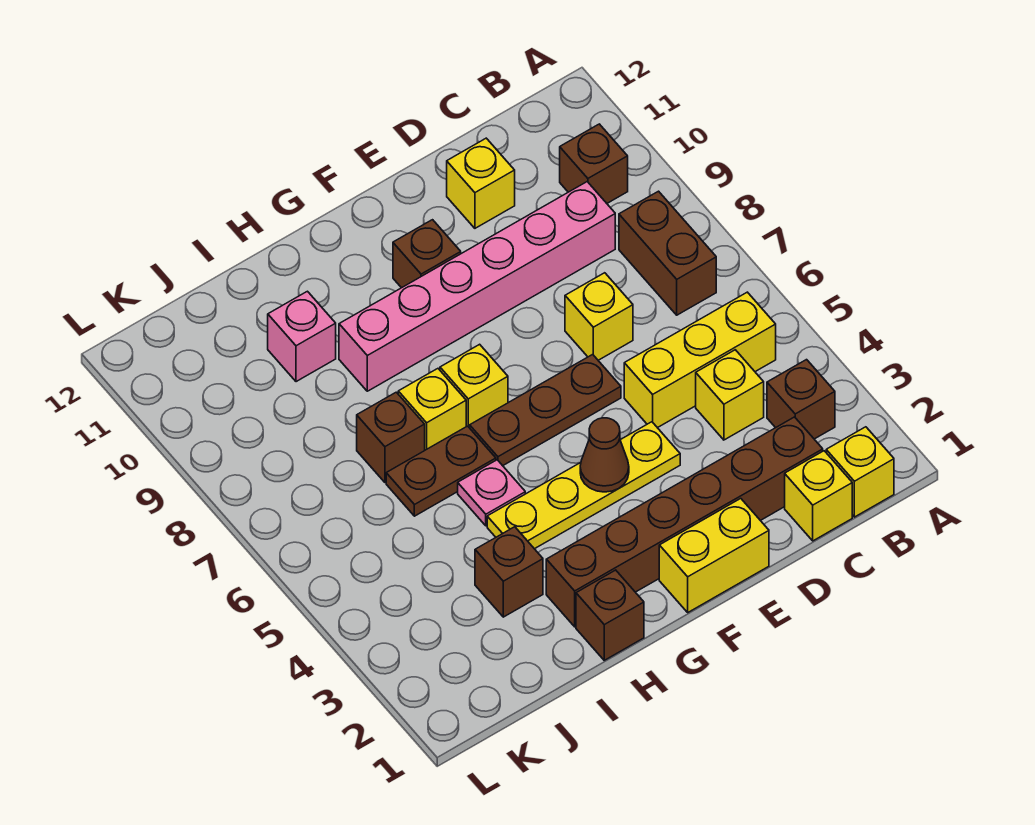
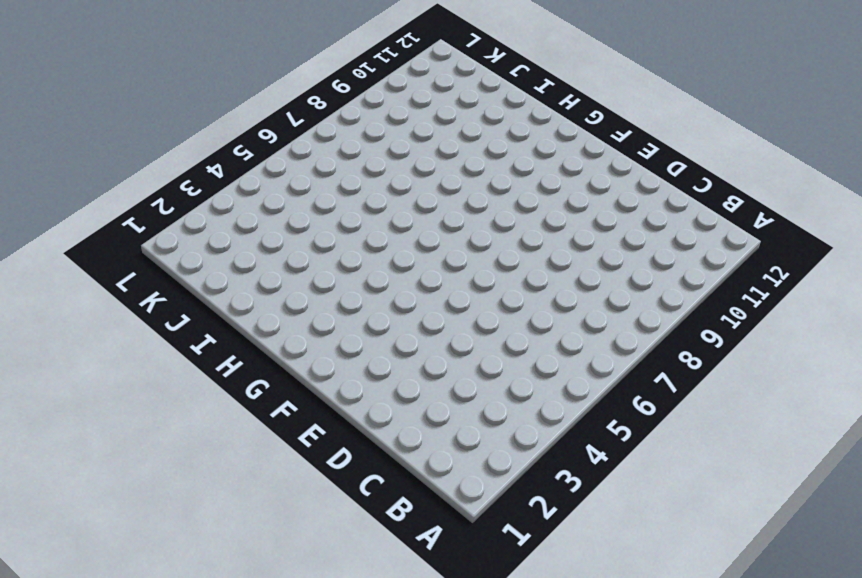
none -> yellow 1x1 brick [826,427,894,517]
none -> brown 1x1 brick [767,360,835,439]
none -> yellow 1x3 brick [624,292,776,428]

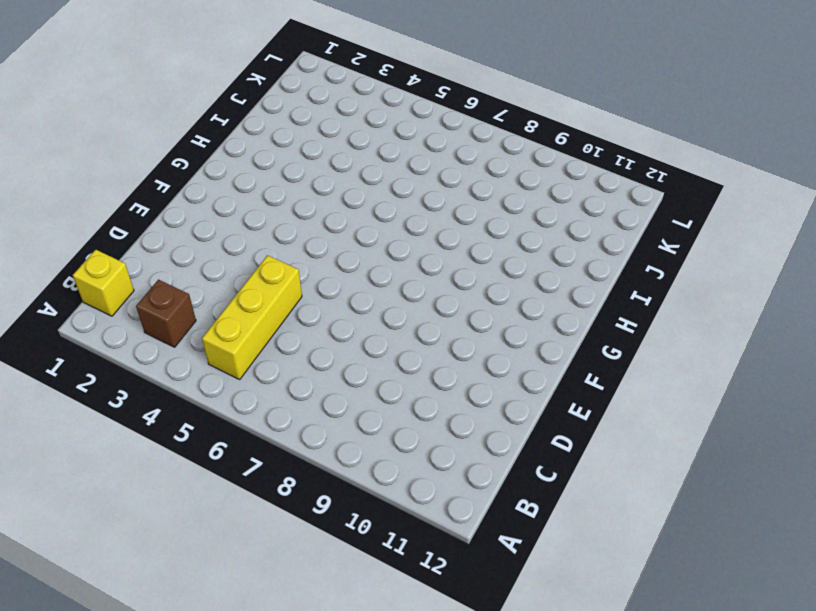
none -> brown 1x2 brick [619,191,716,315]
none -> brown 1x1 brick [560,124,628,203]
none -> yellow 1x1 brick [785,451,852,541]

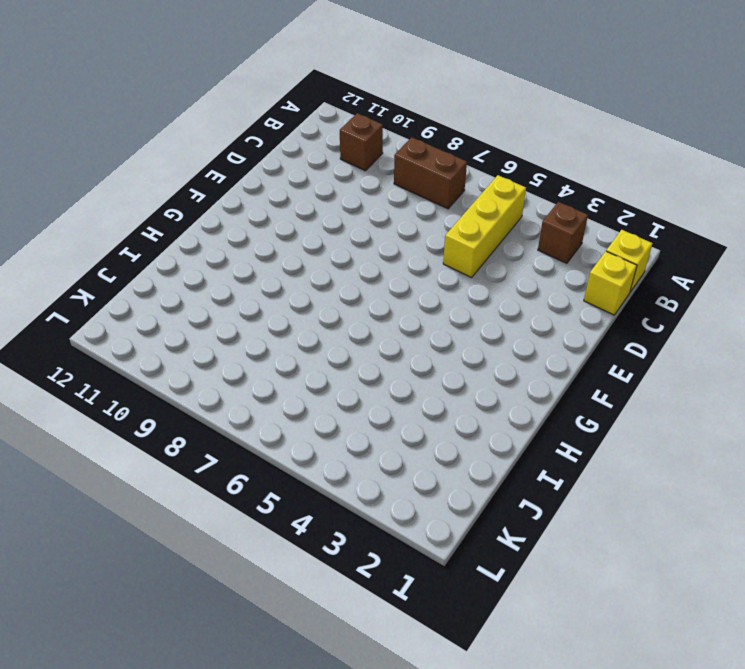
none -> brown 1x6 brick [546,417,823,627]
none -> yellow 1x1 brick [696,350,764,440]
none -> pink 1x6 brick [339,182,615,391]

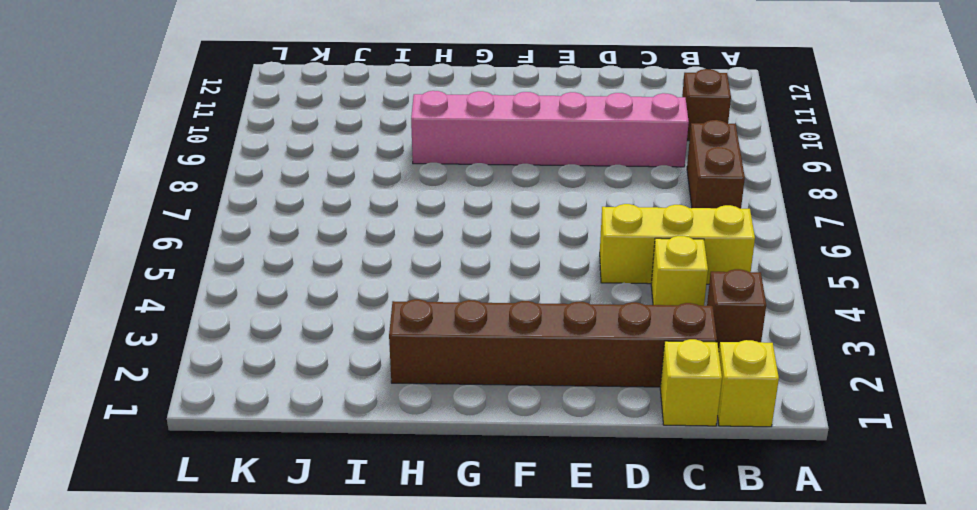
none -> yellow 1x1 brick [565,273,633,360]
none -> yellow 1x1 brick [447,138,515,228]
none -> yellow 1x2 brick [659,499,769,612]

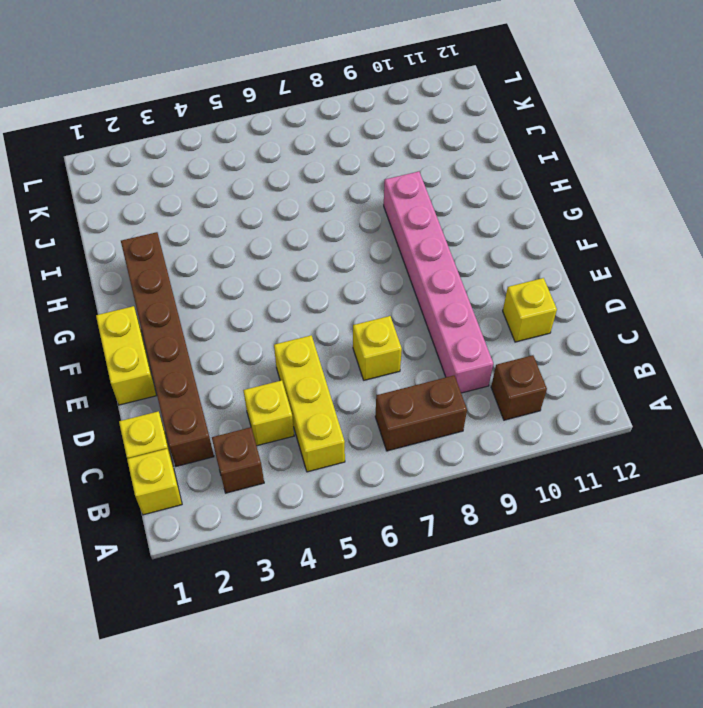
none -> yellow 1x4 plate [487,422,680,549]
none -> brown 1x3 plate [470,354,621,466]
none -> brown 1x1 brick [393,220,461,288]

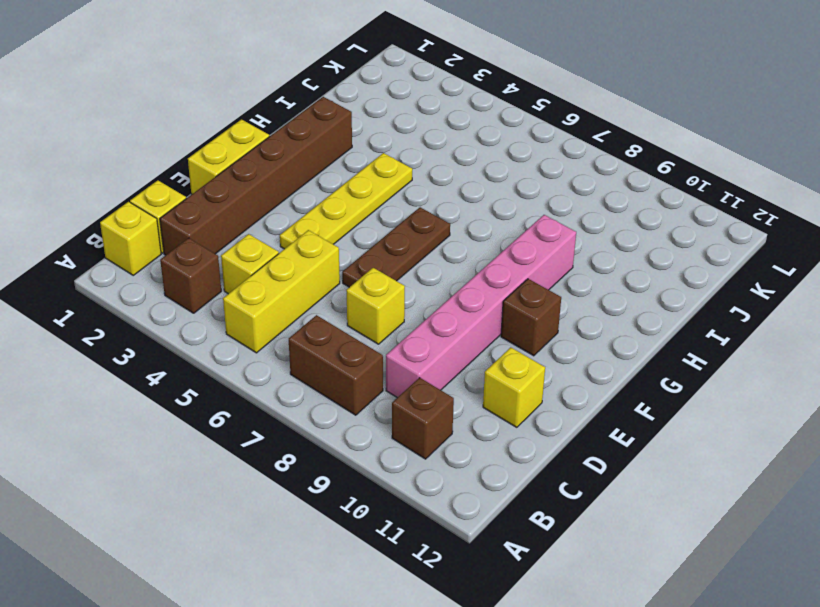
none -> yellow 1x1 brick [440,344,508,428]
none -> brown 1x1 brick [576,570,644,660]
none -> pink 1x1 plate [458,460,525,526]

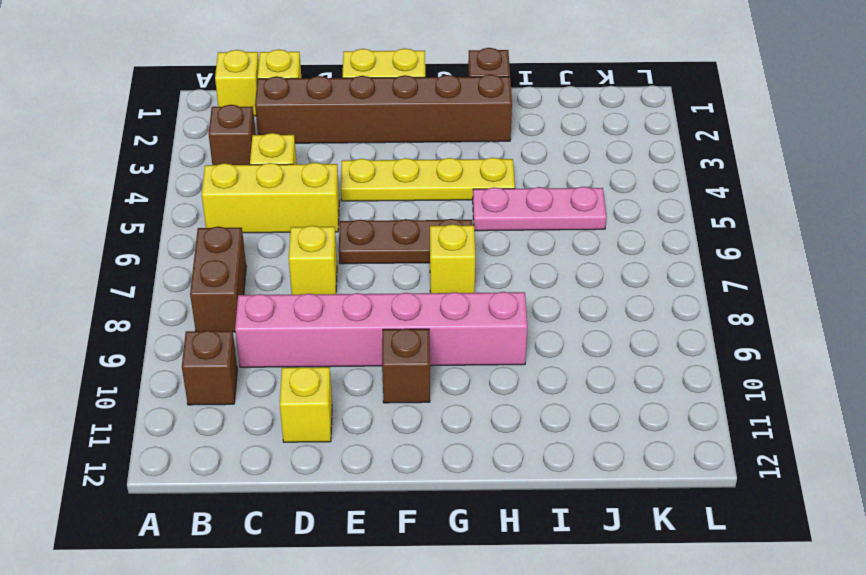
pink 1x3 plate [473,187,606,231] -> pink 1x1 plate [458,460,525,526]
none -> brown 1x2 plate [386,426,496,516]
none -> yellow 1x1 brick [398,369,466,450]
none -> brown 1x1 brick [475,527,543,617]

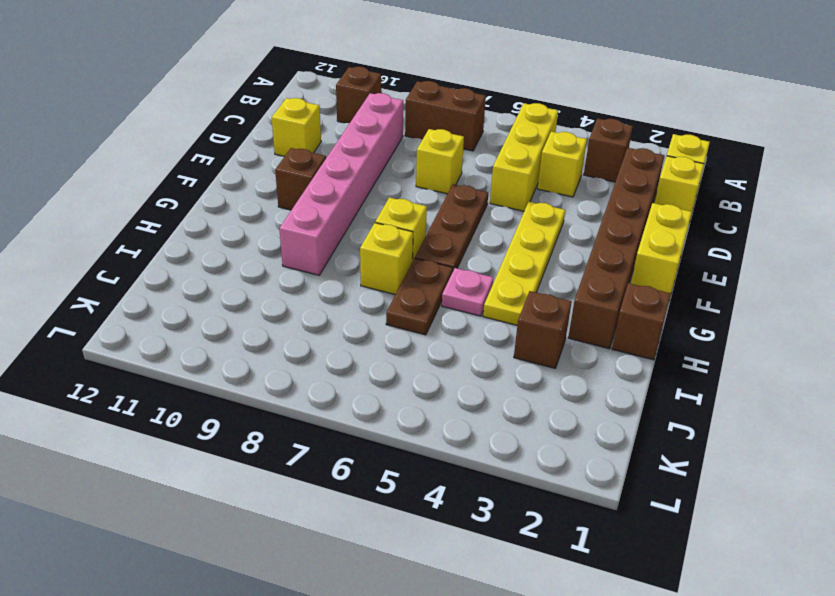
none -> brown 1x1 brick [357,392,425,482]
none -> pink 1x1 brick [268,291,336,382]
none -> brown 1x1 cone [580,418,629,492]

